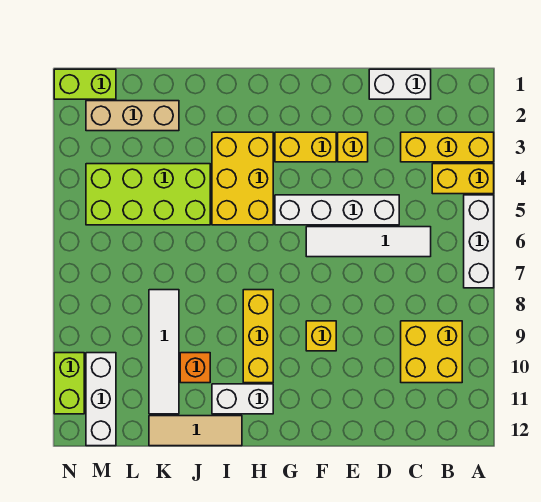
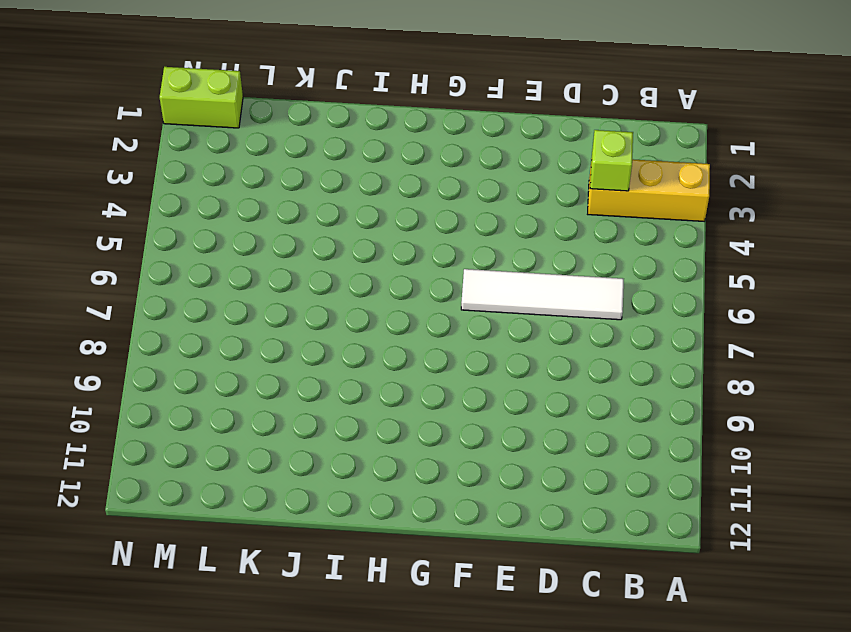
lime 1x1 brick [590,130,633,191] -> none
none -> yellow 1x2 brick [432,164,494,194]
none -> white 1x3 brick [464,195,494,288]
none -> yellow 2x2 brick [401,321,462,383]

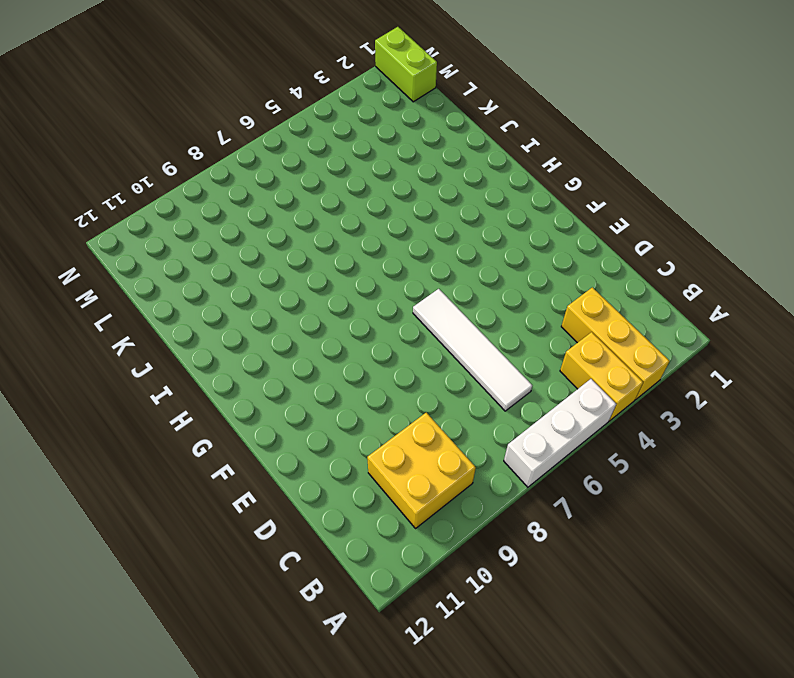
none -> white 1x2 brick [369,69,431,99]
none -> white 1x4 brick [275,195,399,225]
none -> yellow 1x1 brick [338,132,368,162]

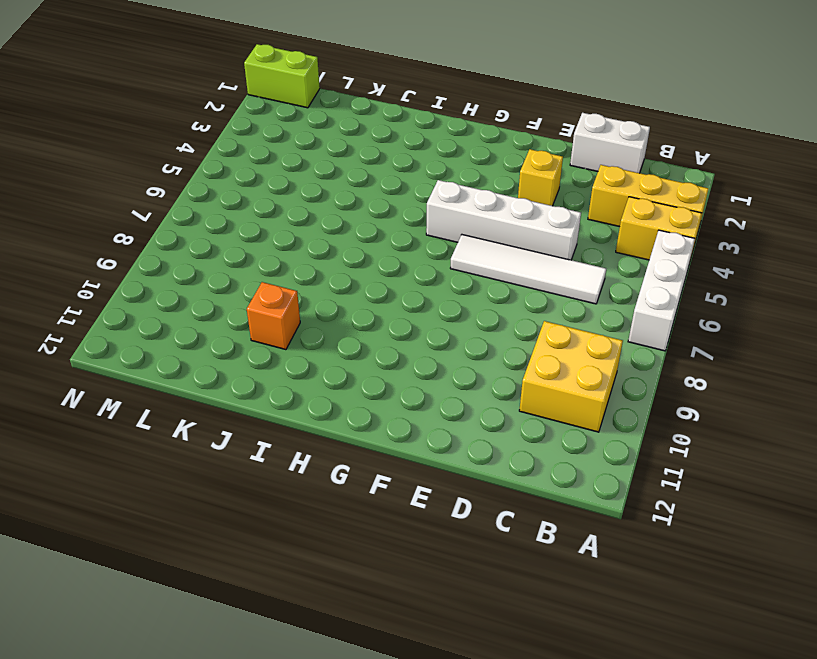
none -> yellow 1x2 brick [275,132,336,162]
none -> yellow 1x1 brick [306,321,336,351]
none -> yellow 2x3 brick [212,132,273,225]

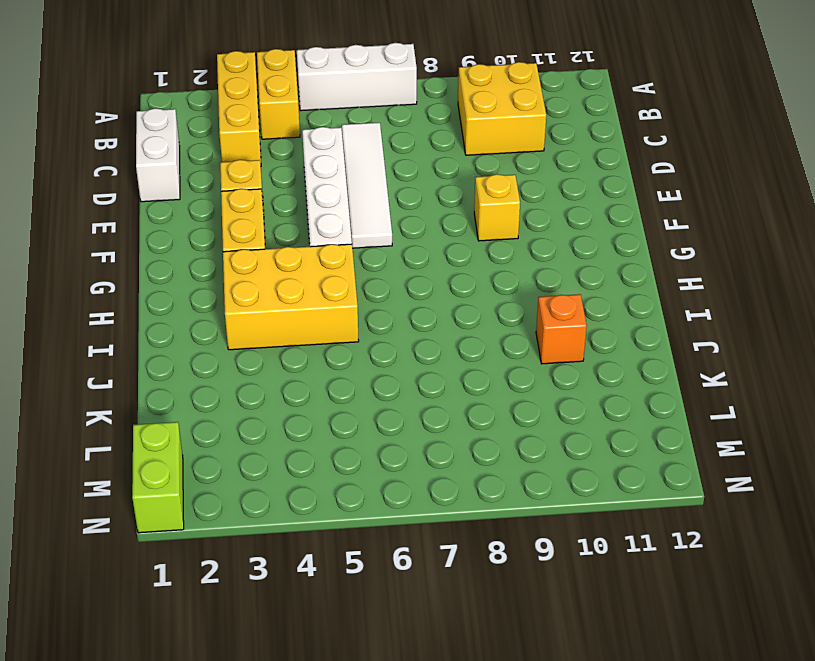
none -> yellow 1x3 brick [243,290,273,383]
none -> white 1x2 brick [212,384,273,414]
none -> tan 1x3 tile [149,416,242,446]

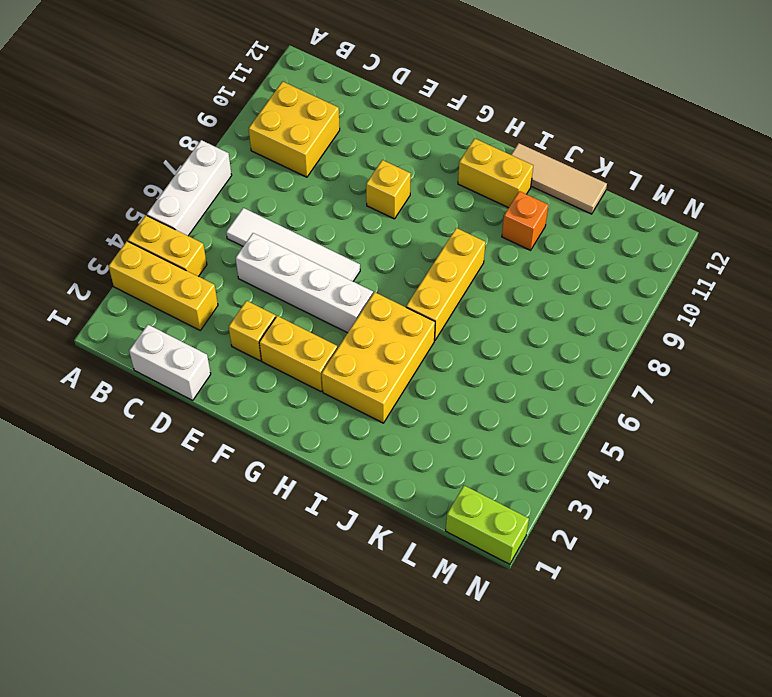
yellow 1x2 brick [458,139,533,208] -> white 1x2 brick [212,384,273,414]
yellow 1x3 brick [406,228,486,340] -> yellow 1x3 brick moved to [243,290,273,383]
none -> lime 2x4 brick [86,164,210,225]
none -> tan 1x3 brick [86,101,179,131]
none -> white 1x4 tile [149,290,179,414]

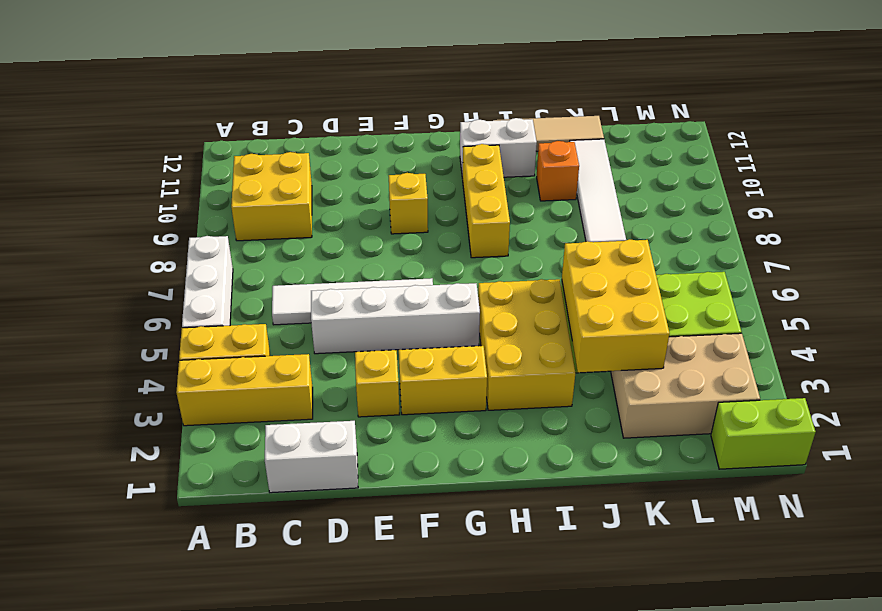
yellow 2x3 brick [562,239,670,373] -> none
tan 2x3 brick [611,333,760,438] -> tan 1x3 brick [86,101,179,131]
none -> white 1x3 brick [86,353,116,446]
none -> lime 1x2 brick [54,353,84,414]

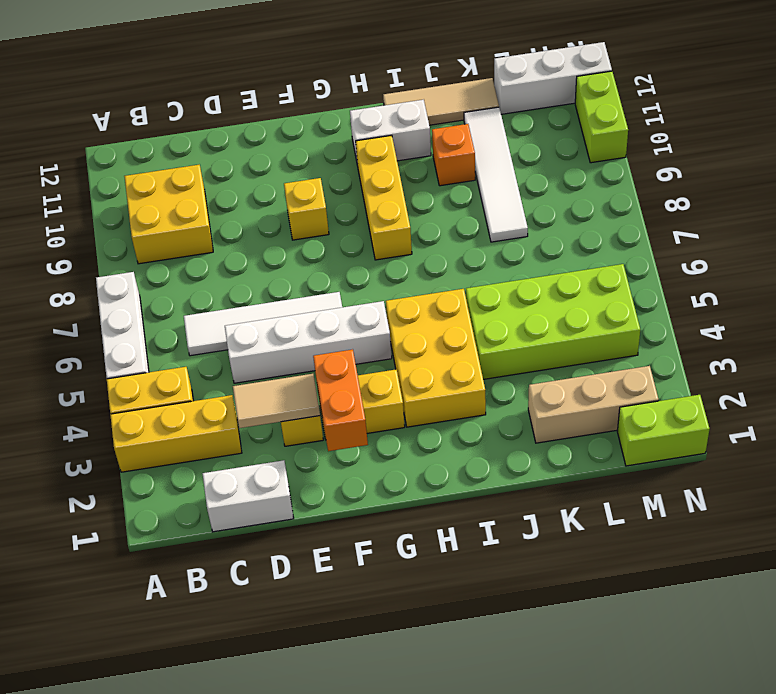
tan 1x2 tile [233,374,320,428] -> none
orange 1x2 brick [313,349,368,451] -> none
white 1x3 brick [494,42,612,114] -> white 1x3 brick turned to [86,353,116,446]

